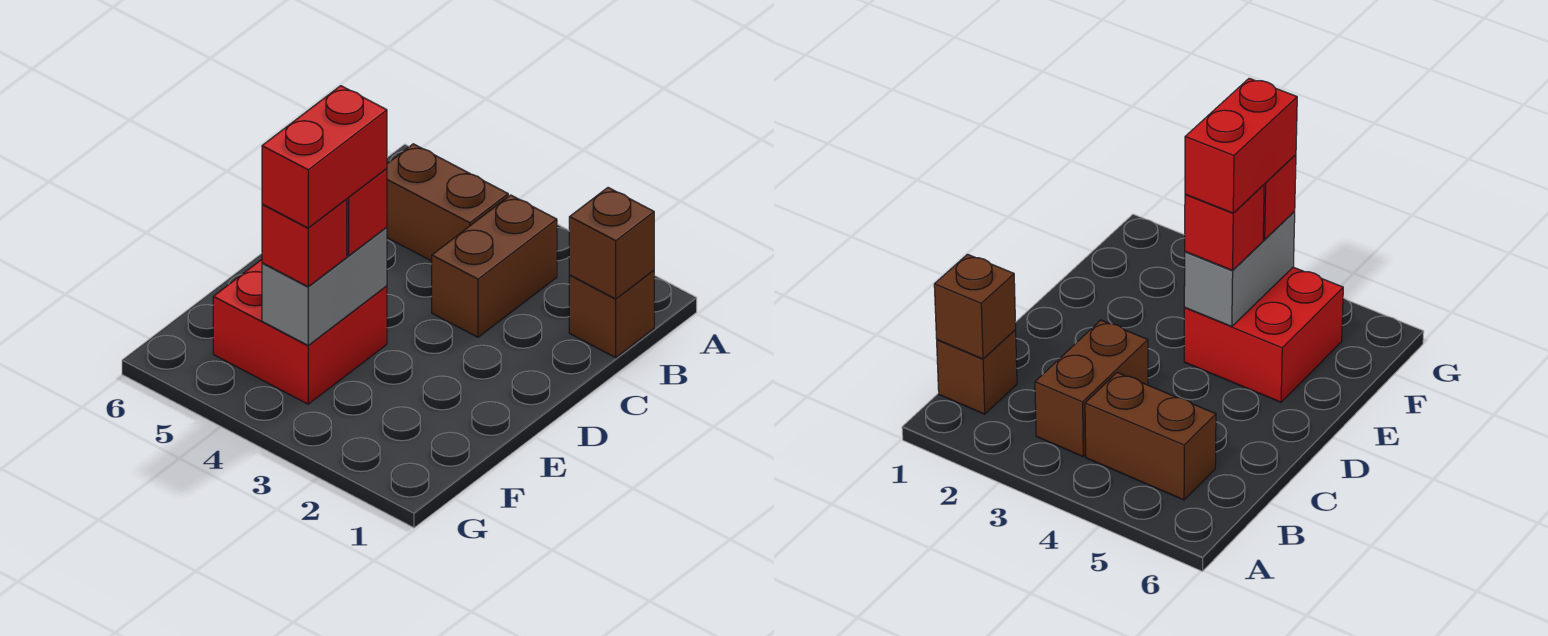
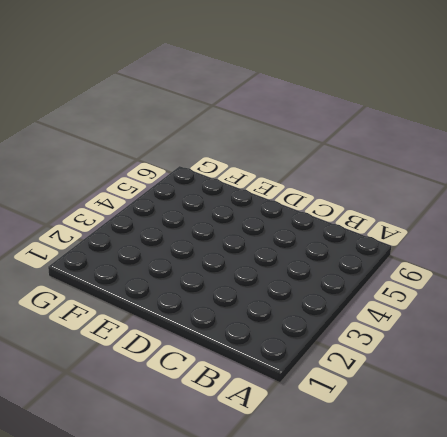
none -> brown 1x1 brick [569,270,654,358]
none -> brown 1x2 brick [432,195,557,337]

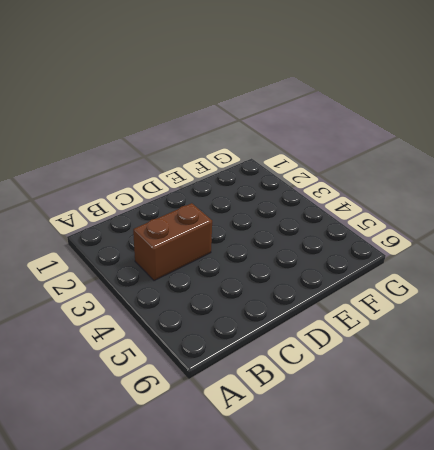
none -> brown 1x1 brick [569,270,654,358]
none -> brown 1x2 brick [387,144,508,261]

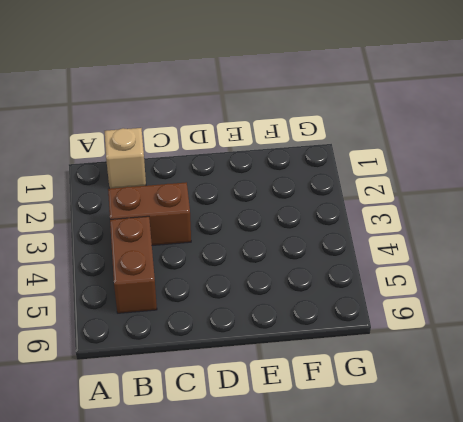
tan 1x1 brick [105,128,146,189] -> brown 1x1 brick [569,270,654,358]
none -> red 2x2 brick [213,260,387,404]
none -> brown 1x1 brick [569,188,654,299]

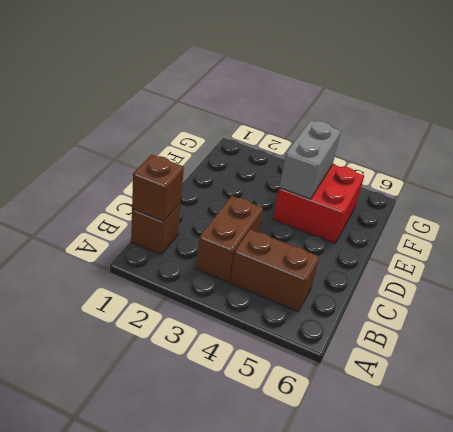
none -> red 1x1 brick [346,168,387,256]
none -> red 1x1 brick [262,200,347,287]

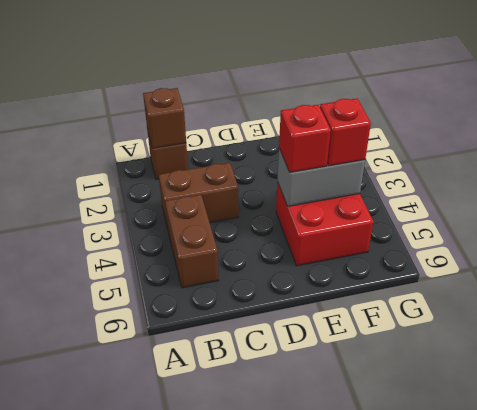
none -> red 1x2 brick [262,86,387,228]

